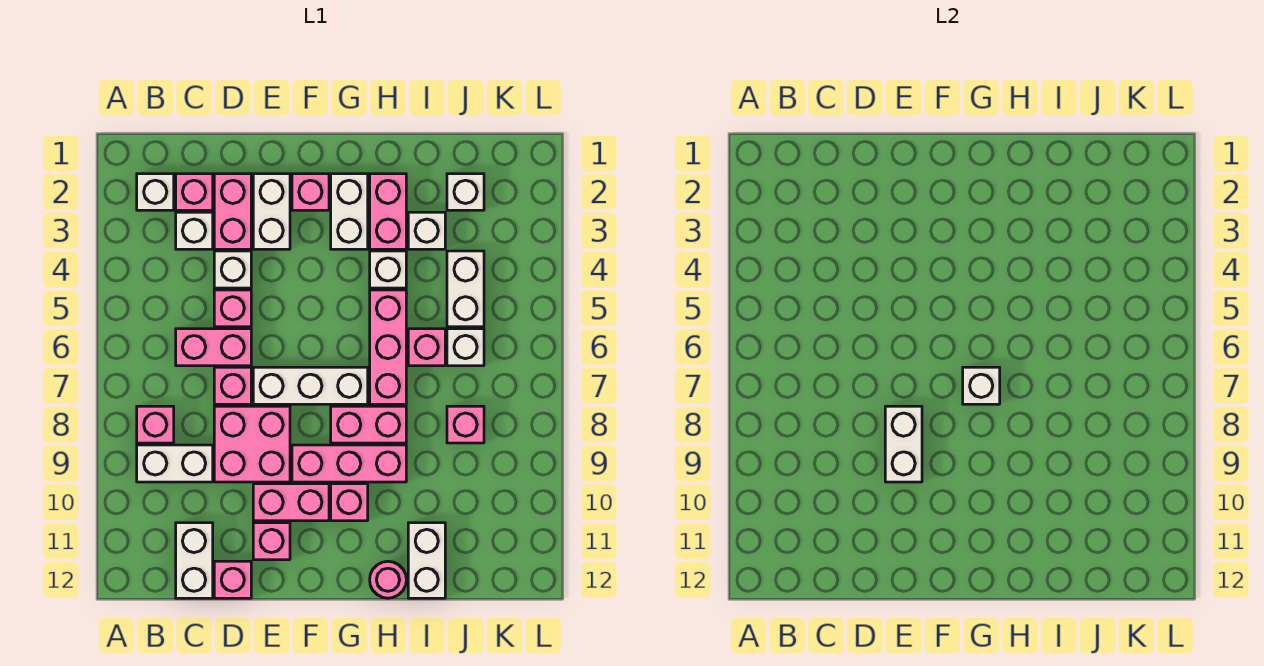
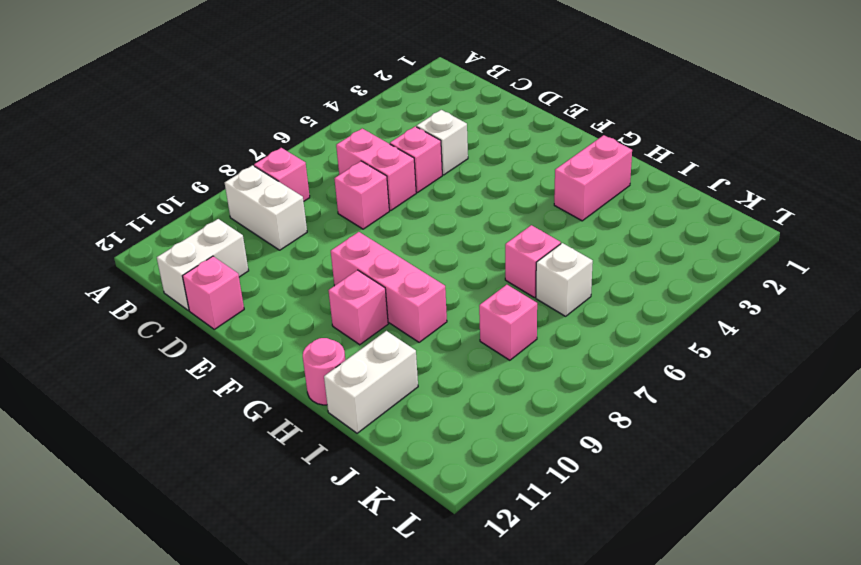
none -> white 1x1 brick [137,174,174,210]
none -> pink 1x1 brick [176,174,213,210]
none -> white 1x1 brick [176,212,213,249]
none -> pink 1x2 brick [214,174,251,249]

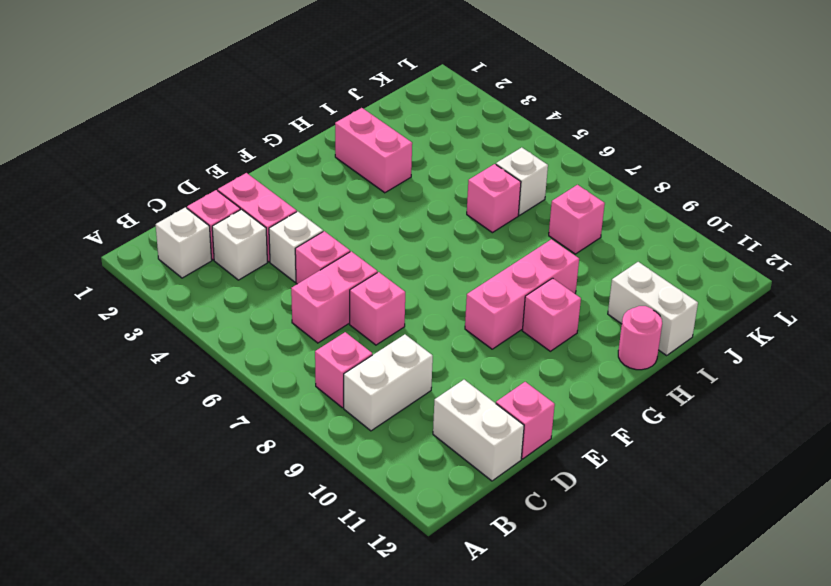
none -> pink 2x2 brick [214,406,290,482]
none -> white 1x2 brick [253,174,290,249]
none -> white 1x3 brick [253,367,368,404]
none -> pink 1x2 brick [253,484,329,521]

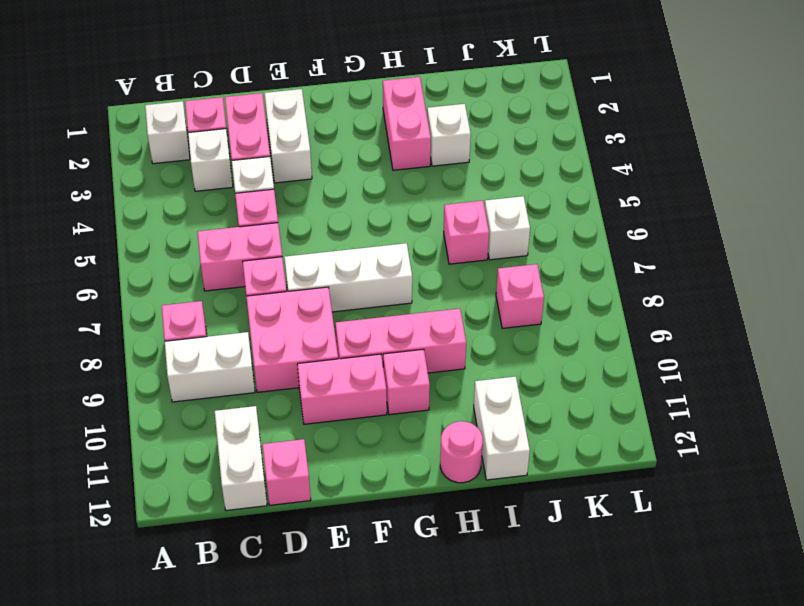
none -> pink 1x1 brick [253,523,290,560]
none -> pink 1x1 brick [292,174,329,210]
none -> white 1x2 brick [331,174,368,249]
none -> pink 1x2 brick [331,406,406,443]

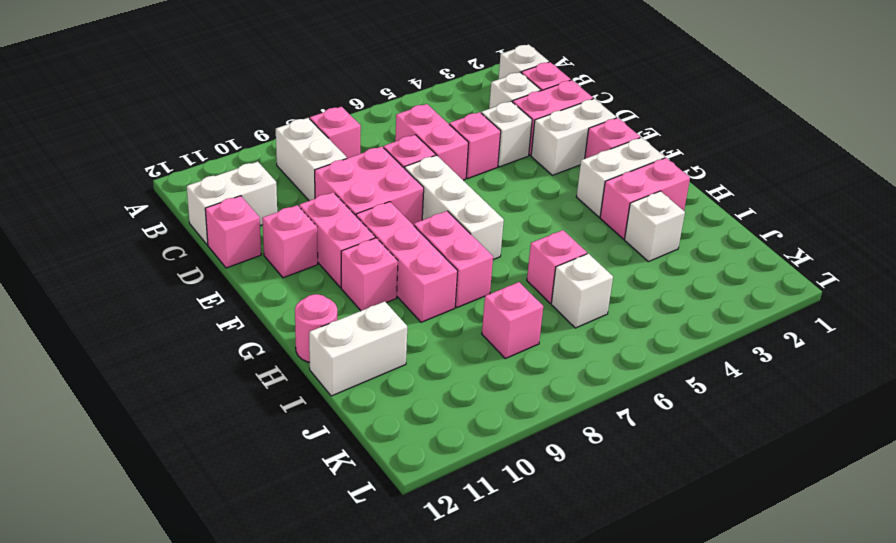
none -> white 1x1 brick [370,251,406,288]
none -> pink 1x3 brick [370,290,406,404]
none -> white 1x1 brick [447,174,484,210]
none -> white 1x2 brick [447,251,484,327]

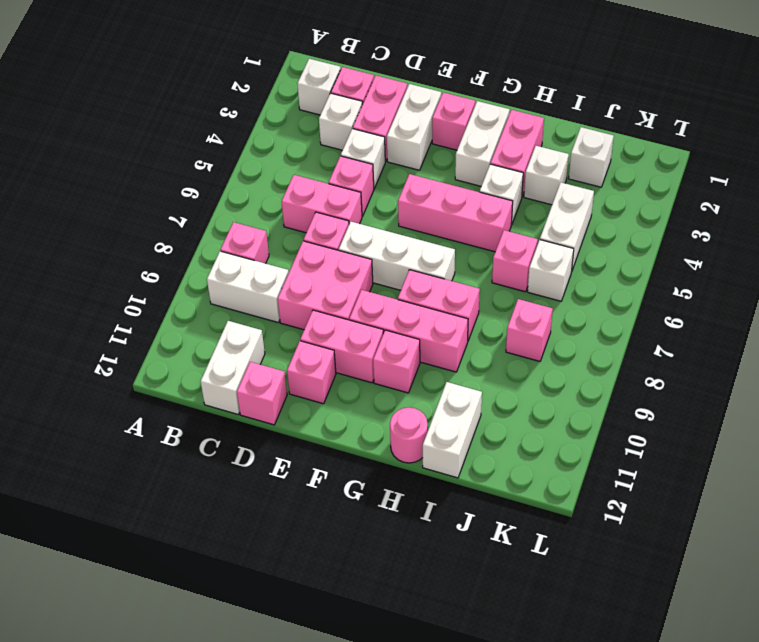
pink 1x3 brick [398,174,513,252] -> pink 1x3 brick turned to [370,290,406,404]
none -> white 1x2 brick [885,406,922,482]
none -> white 1x1 brick [963,367,1000,404]

